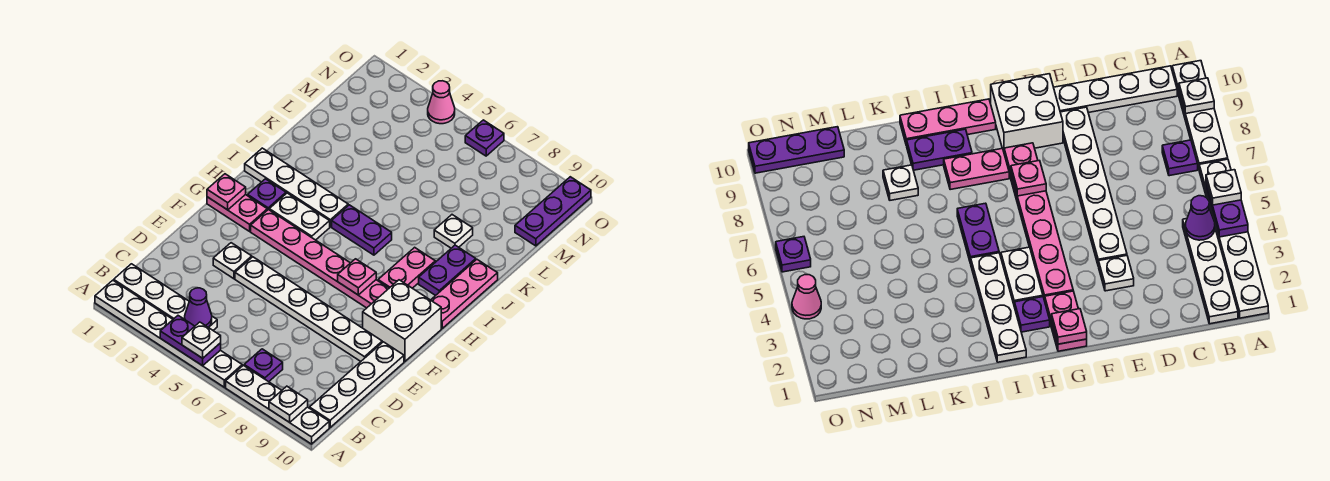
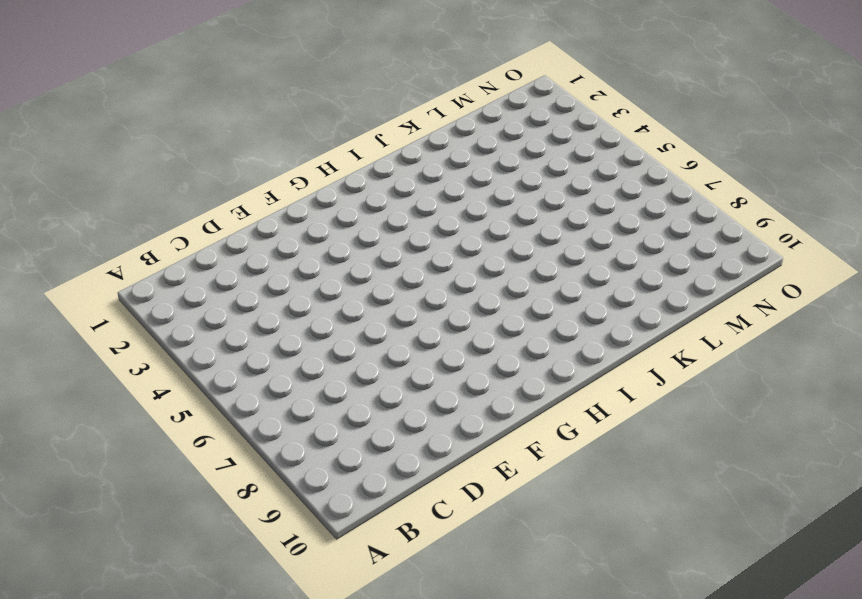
none -> white 1x6 plate [95,280,242,387]
none -> white 1x4 plate [226,365,329,444]
none -> white 1x4 plate [114,264,217,330]

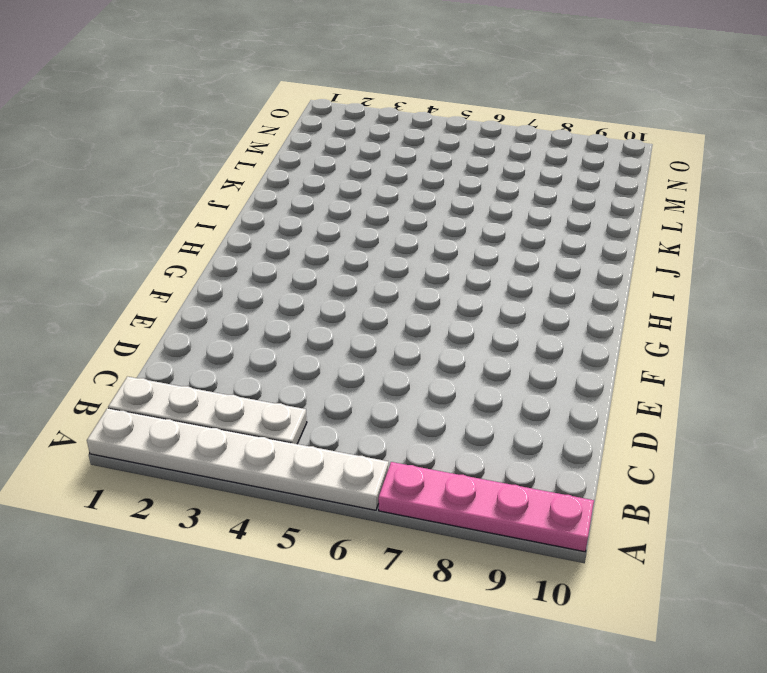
pink 1x4 plate [378,462,594,552] -> white 1x4 plate [226,365,329,444]
none -> purple 1x1 plate [244,349,283,382]
none -> white 1x4 plate [309,342,404,427]
none -> white 1x1 plate [213,243,252,279]

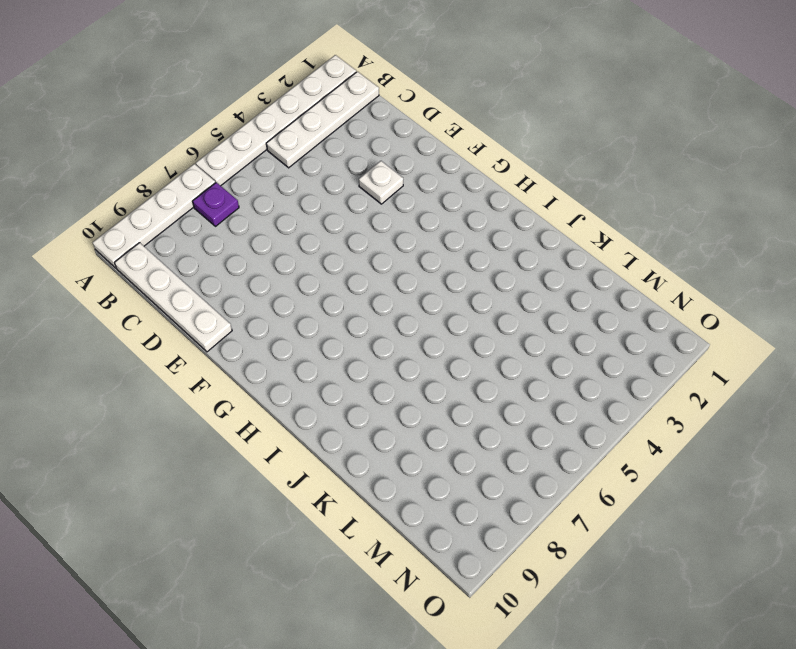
none -> white 1x6 plate [235,257,382,361]
none -> white 2x2 brick [363,280,441,361]
none -> pink 1x2 plate [207,194,267,231]

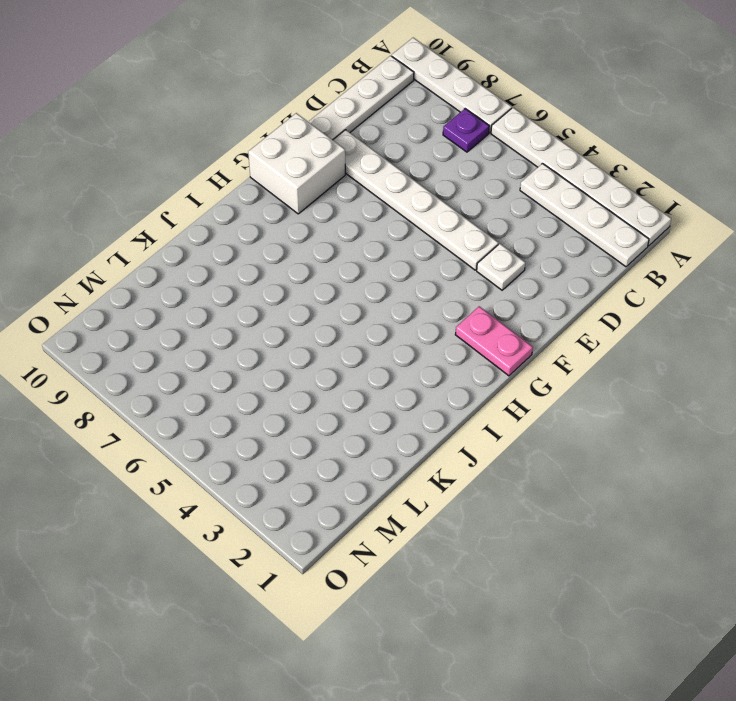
none -> pink 1x6 plate [251,209,389,308]
none -> purple 1x1 plate [248,179,286,210]
none -> white 1x2 plate [269,193,330,240]

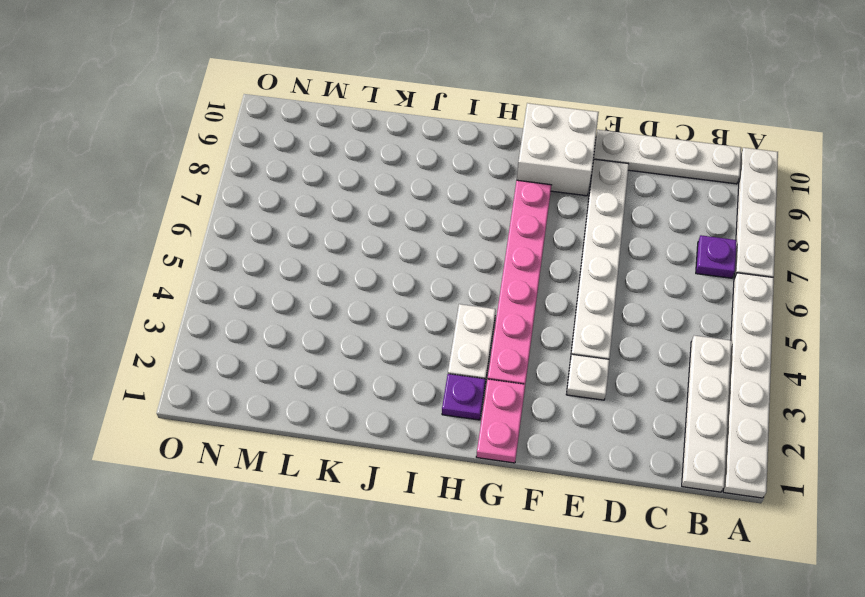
none -> pink 1x2 plate [378,247,435,288]
none -> pink 1x3 plate [431,259,498,328]
none -> white 1x4 plate [245,148,348,227]

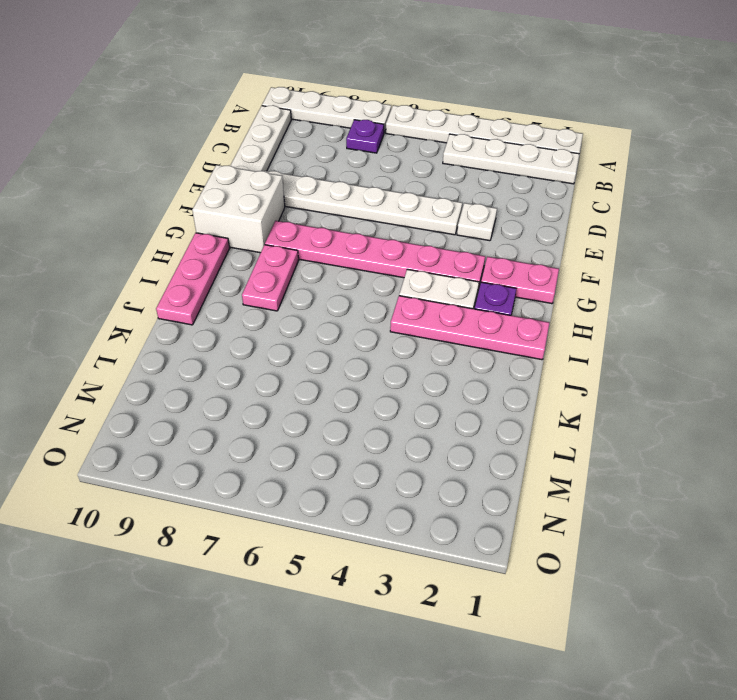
pink 1x4 plate [390,296,549,360] -> white 1x4 plate [245,148,348,227]
none -> purple 1x2 plate [332,205,392,255]
none -> purple 1x2 plate [419,245,476,296]
none -> white 1x1 plate [434,215,473,248]

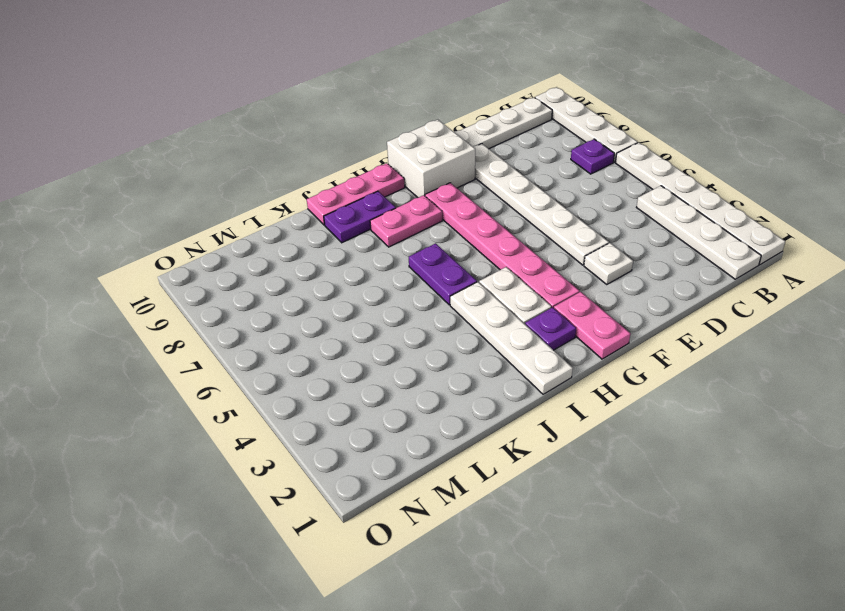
none -> white 1x1 plate [434,215,473,248]
none -> purple 1x3 plate [515,177,591,246]
none -> pink 1x1 cone [428,81,455,124]

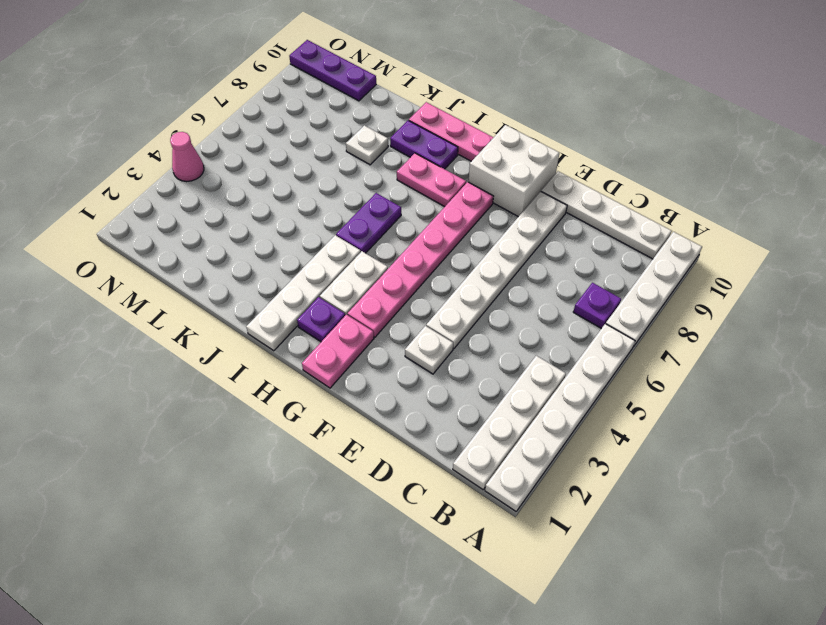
none -> purple 1x1 plate [465,120,504,156]
none -> purple 1x2 plate [160,316,221,366]
none -> white 1x1 plate [269,386,308,422]

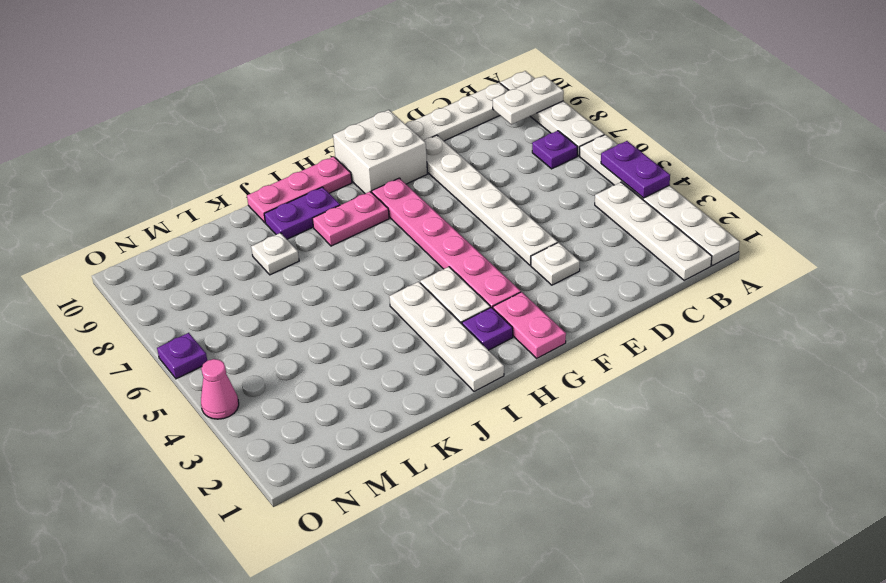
white 1x2 plate [493,76,564,125] -> white 1x1 plate [269,386,308,422]
none -> purple 1x2 plate [332,205,392,255]
none -> purple 1x3 plate [515,177,591,246]
none -> purple 1x1 cone [185,288,212,327]

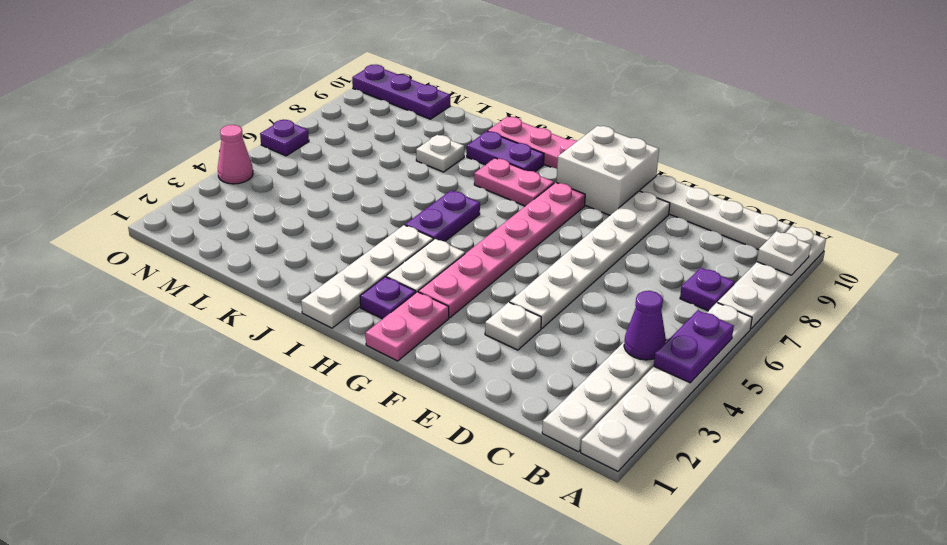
none -> pink 1x1 plate [207,174,246,210]
none -> pink 1x1 plate [338,259,376,295]
none -> white 1x1 plate [182,322,221,358]

